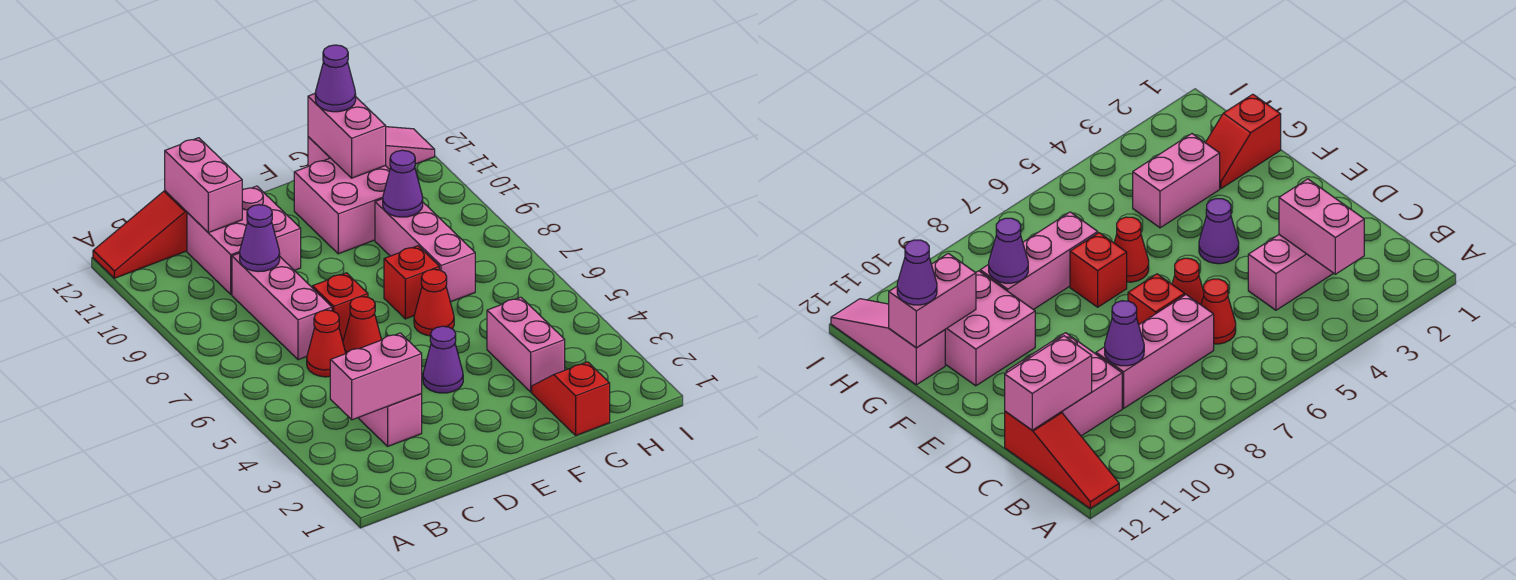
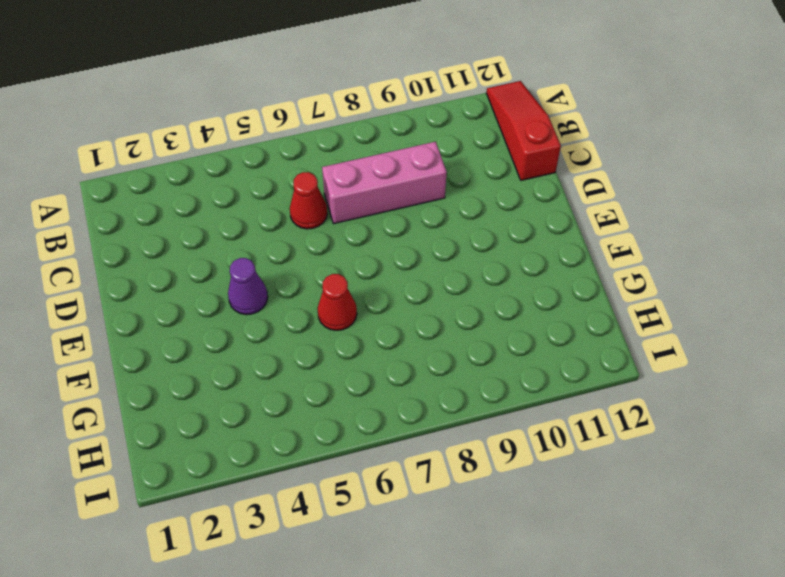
none -> pink 1x2 brick [358,394,422,446]
none -> pink 2x2 brick [187,186,301,294]
none -> red 1x1 cone [343,297,382,353]

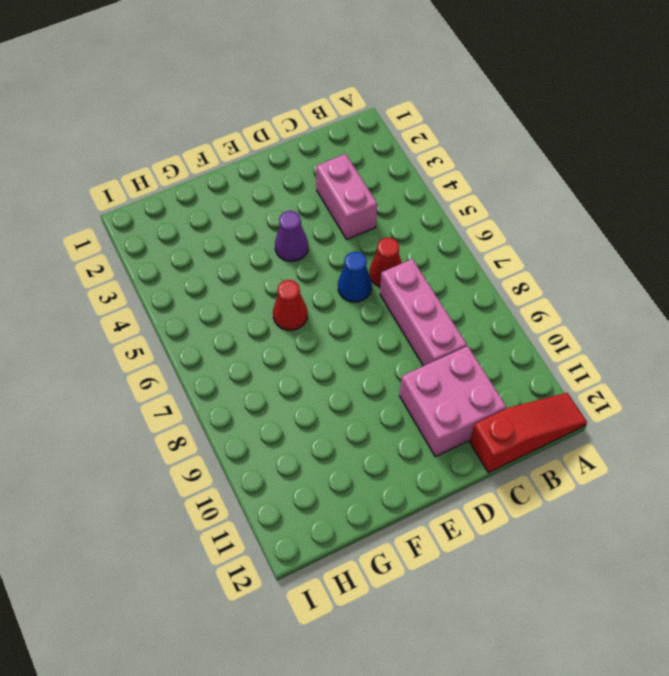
blue 1x1 cone [338,251,372,302] -> red 1x1 cone [343,297,382,353]
none -> red 1x1 brick [312,273,368,341]
none -> red 1x1 brick [384,246,439,319]
none -> pink 2x2 brick [294,158,390,254]

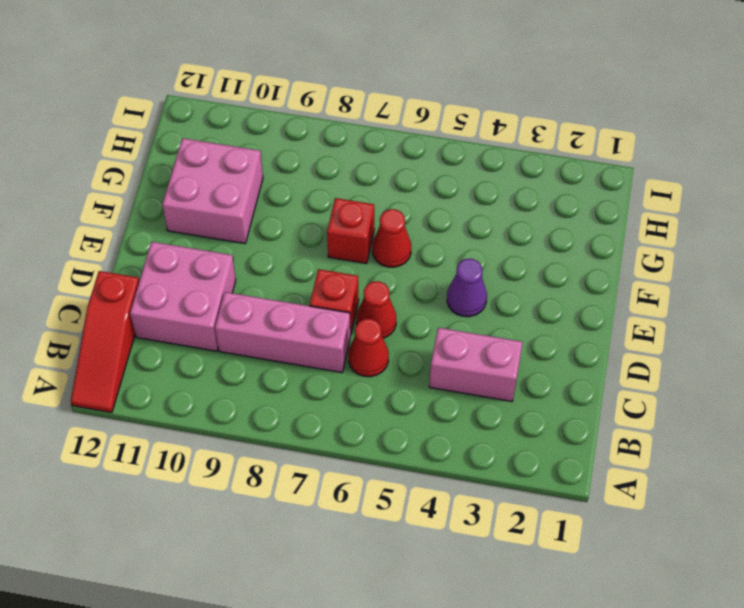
none -> red 1x2 slope [532,362,610,435]
none -> pink 1x2 brick [487,297,565,392]
none -> pink 1x3 brick [375,199,475,302]

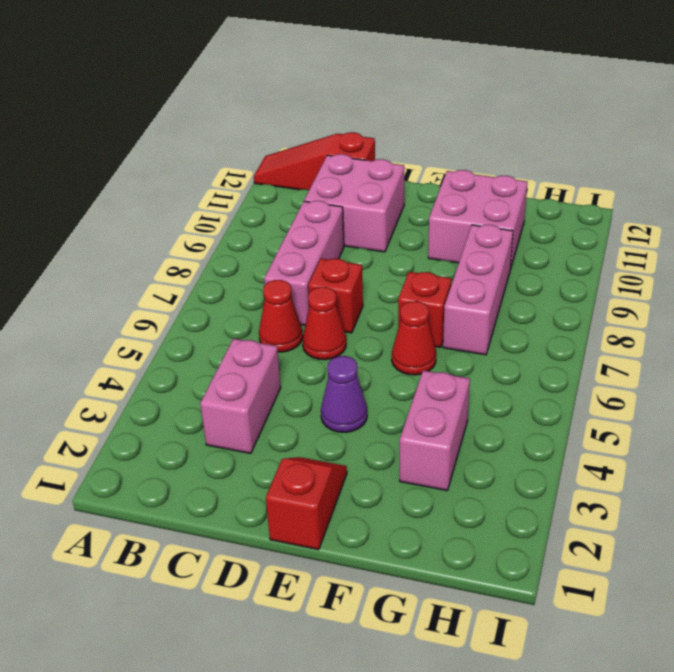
red 1x2 slope [266,457,347,550] -> red 1x2 slope moved to [532,362,610,435]
none -> pink 1x3 slope [308,127,435,170]
none -> pink 1x2 brick [330,333,422,420]
none -> purple 1x1 cone [240,205,280,272]

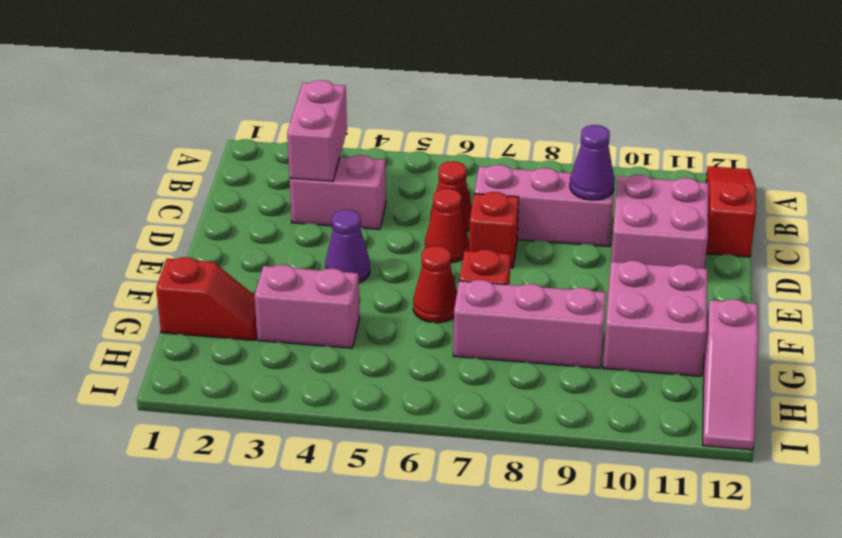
none -> pink 1x2 brick [165,138,242,233]
none -> purple 1x1 cone [383,150,423,217]
none -> pink 1x2 brick [308,94,386,178]

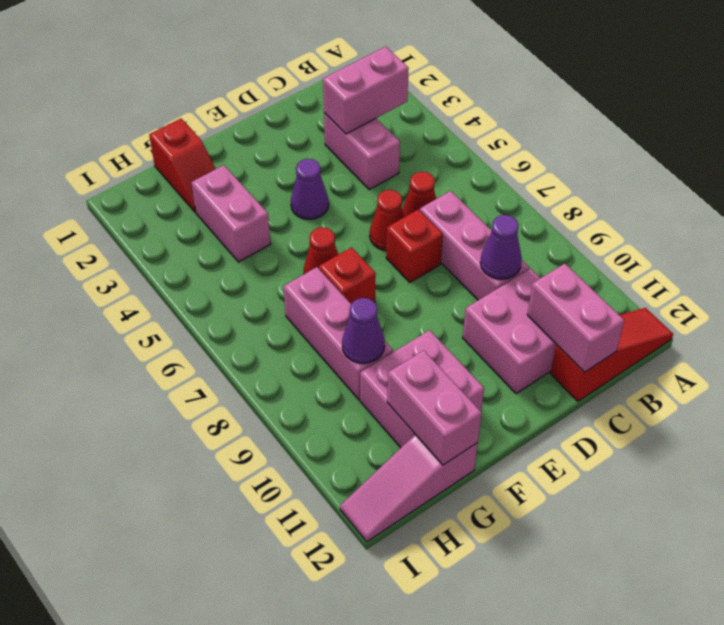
none -> purple 1x1 cone [315,45,356,112]

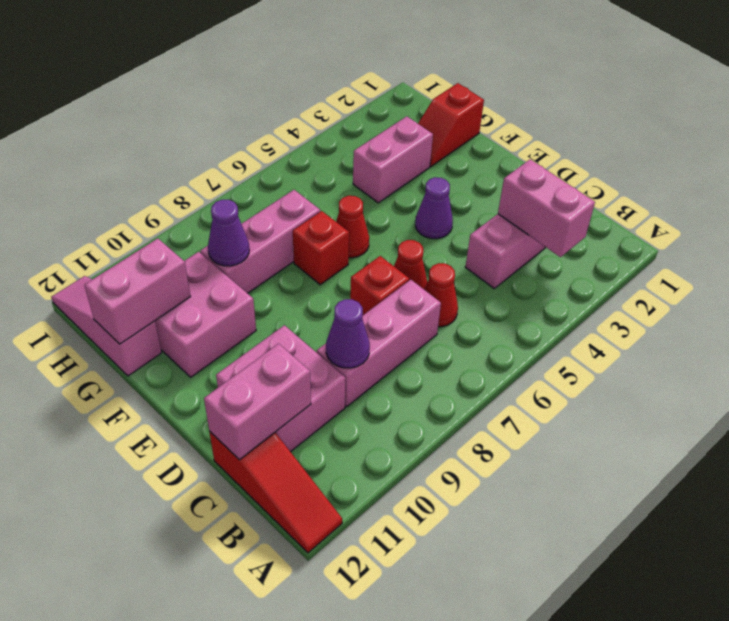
none -> purple 1x1 cone [315,45,356,112]

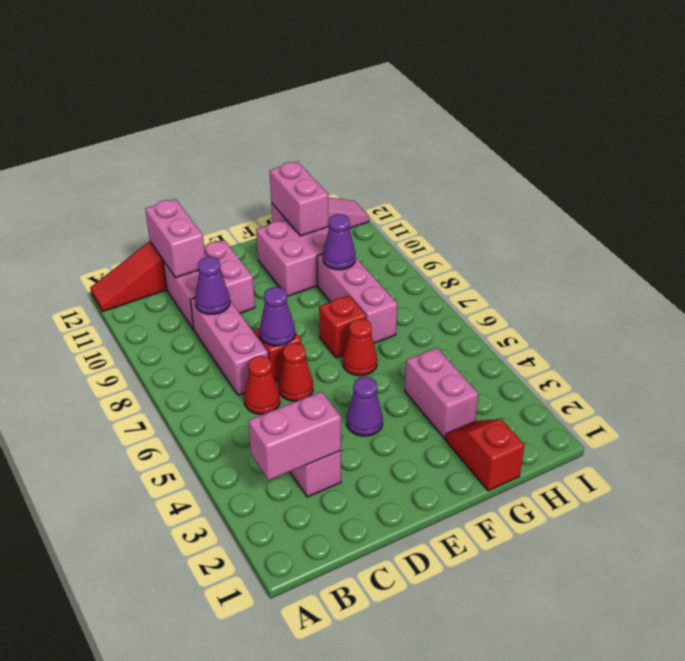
purple 1x1 cone [260,287,295,346] -> purple 1x1 cone moved to [315,45,356,112]

